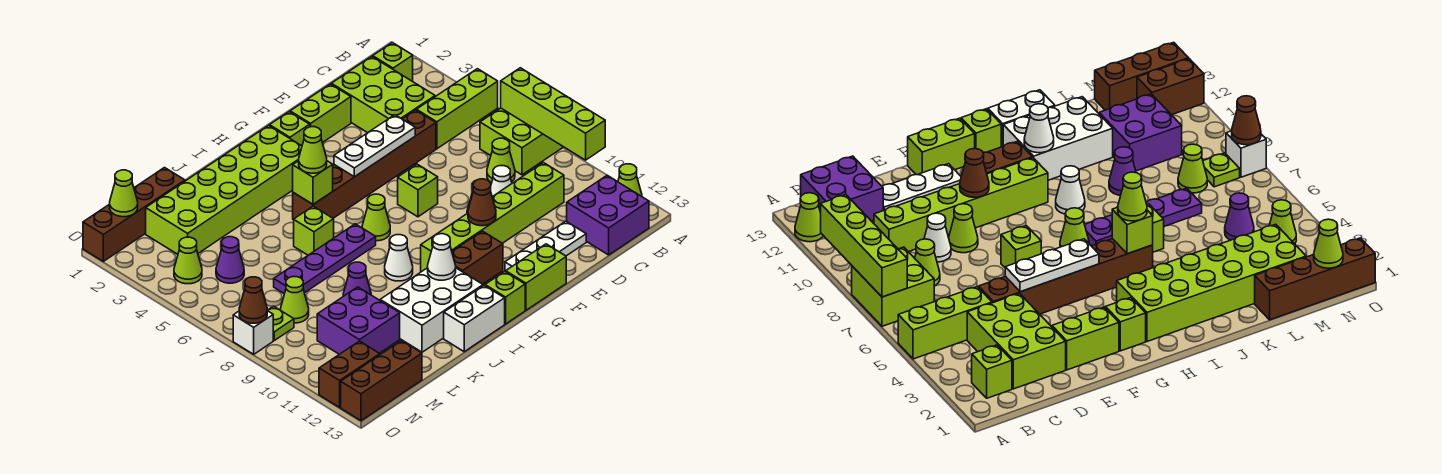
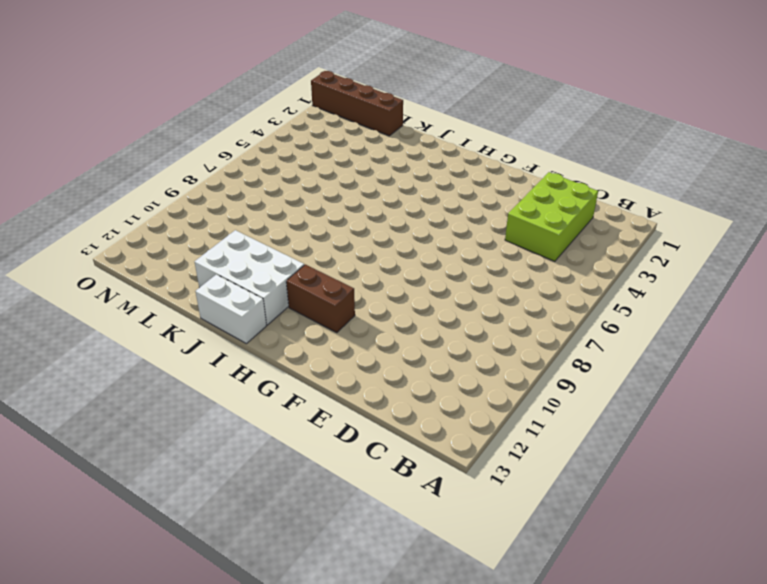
none -> lime 1x3 brick [416,69,498,149]
none -> lime 2x2 brick [480,108,562,175]
none -> lime 1x1 cone [618,164,642,197]
none -> lime 1x1 brick [373,43,413,81]

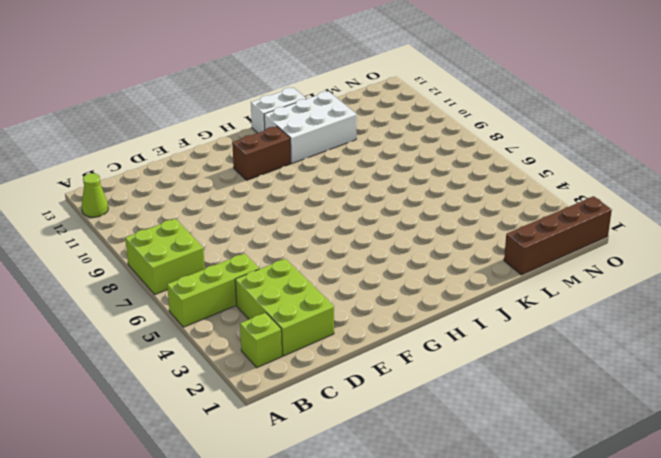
none -> purple 2x2 brick [567,176,649,255]
none -> lime 1x1 cone [487,138,515,183]
none -> lime 1x6 brick [421,163,564,272]
none -> brown 1x6 brick [293,110,436,220]

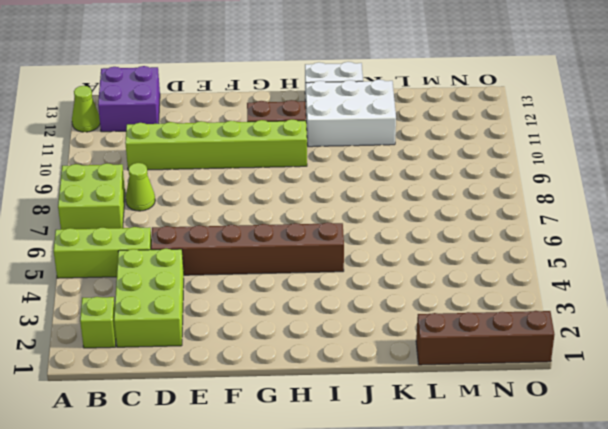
none -> white 1x1 cone [491,166,512,197]
none -> white 1x3 plate [505,221,586,271]
none -> lime 1x2 brick [290,84,351,143]
none -> lime 1x1 cone [949,204,978,253]

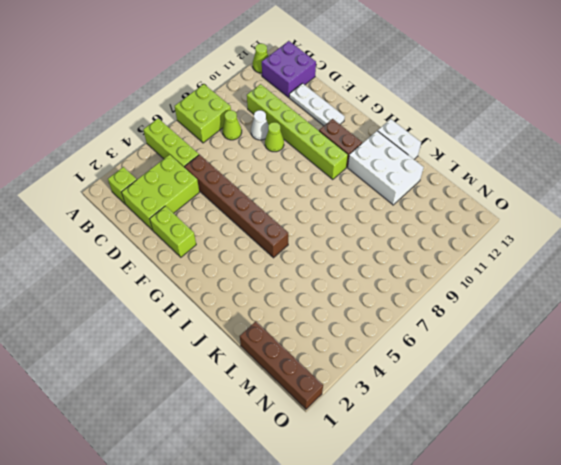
none -> lime 1x1 brick [398,164,438,217]
none -> lime 1x2 brick [506,244,566,310]
none -> lime 1x1 brick [270,112,310,146]
none -> lime 2x6 brick [146,126,302,254]

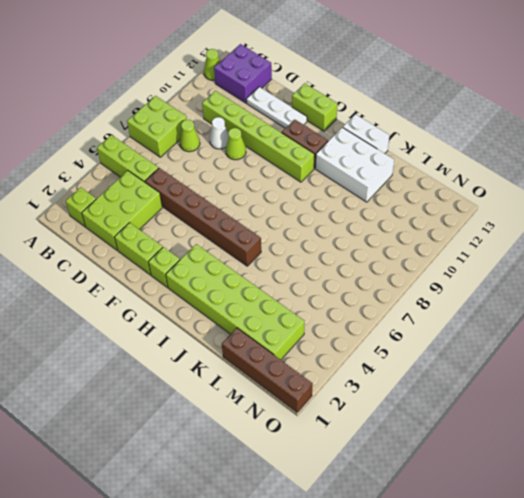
none -> lime 1x1 brick [398,164,438,217]
none -> lime 1x1 cone [362,194,390,241]
none -> lime 1x1 brick [485,272,525,324]
none -> purple 1x4 plate [274,224,376,294]

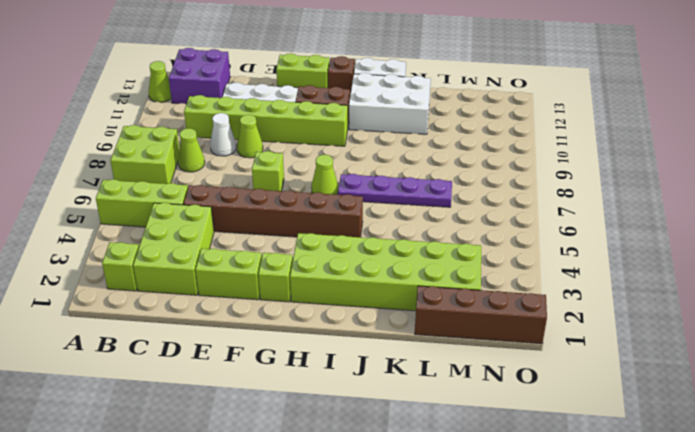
brown 1x1 brick [328,56,355,95] -> lime 1x1 brick [485,272,525,324]
none -> white 1x1 cone [385,235,413,281]
none -> lime 1x1 brick [294,206,334,255]
none -> purple 1x1 cone [343,262,371,296]
none -> purple 2x2 brick [317,287,400,354]

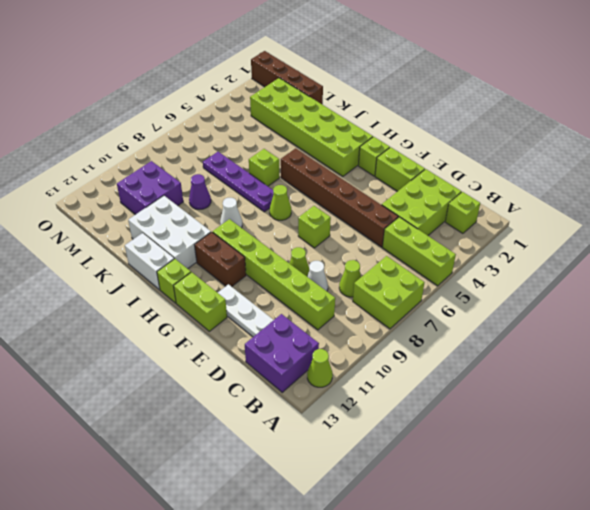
none -> purple 1x1 cone [216,237,244,283]
none -> lime 1x1 cone [281,277,309,323]
none -> brown 1x3 brick [341,341,422,421]
none -> lime 1x1 cone [174,237,202,284]

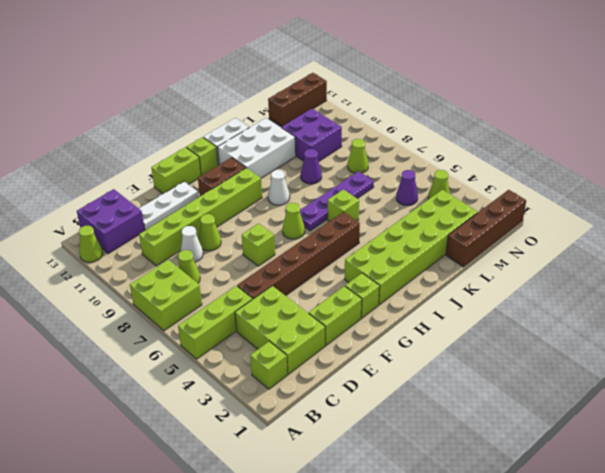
none -> lime 1x1 plate [267,306,294,340]
none -> brown 1x2 brick [319,341,380,407]
none -> white 1x1 brick [233,311,273,354]
none -> lime 1x4 brick [501,68,605,160]

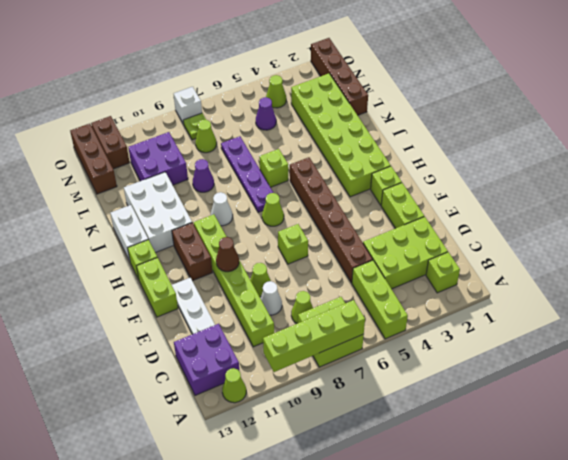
none -> white 1x3 plate [334,115,415,177]
none -> lime 1x1 brick [293,161,333,204]
none -> white 1x1 cone [428,234,456,280]
none -> lime 1x1 cone [110,170,138,217]

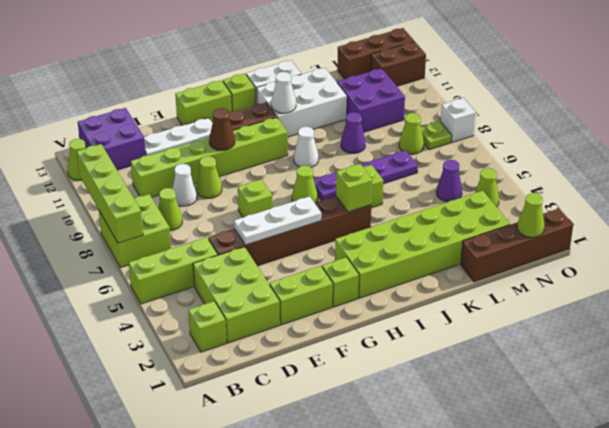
none -> brown 1x1 cone [239,277,267,323]
none -> lime 1x1 cone [299,127,327,173]

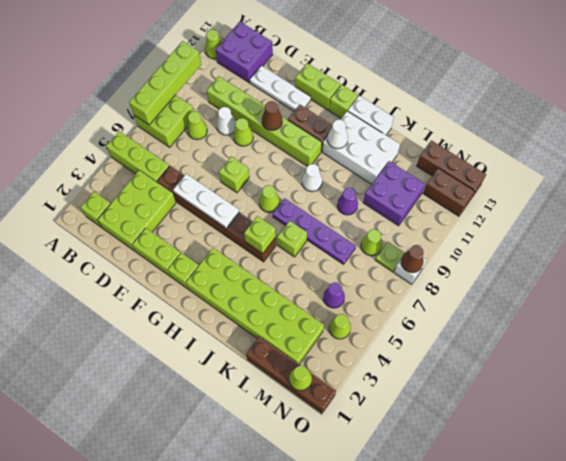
none -> lime 1x1 cone [299,127,327,173]

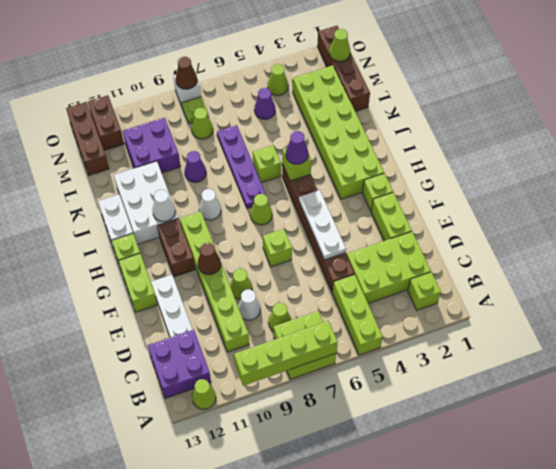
purple 1x1 cone [286,131,308,164] -> lime 1x1 cone [299,127,327,173]

